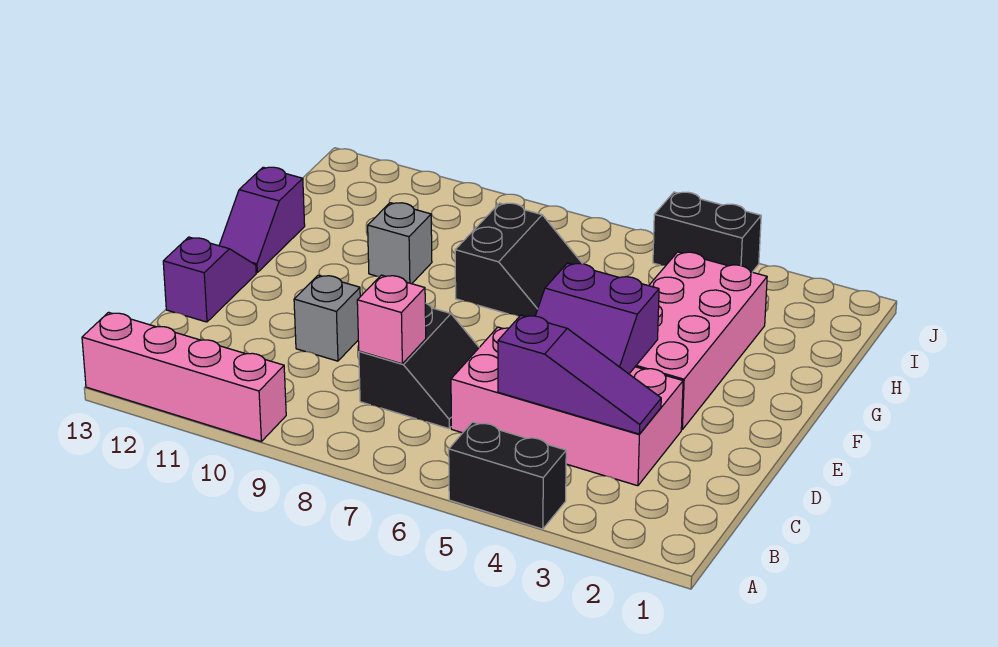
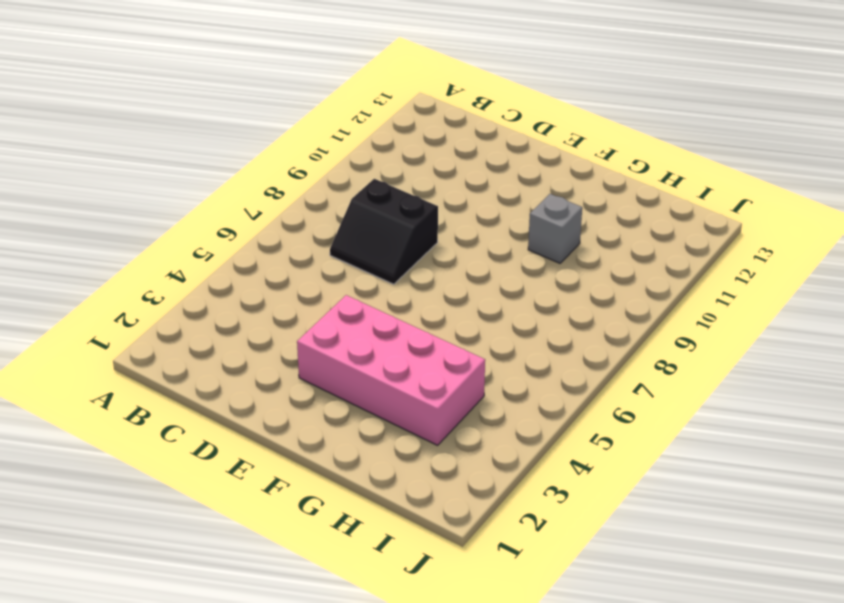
none -> black 1x2 brick [449,422,566,529]
none -> pink 1x4 brick [82,312,286,441]
none -> pink 2x4 brick [451,327,683,486]

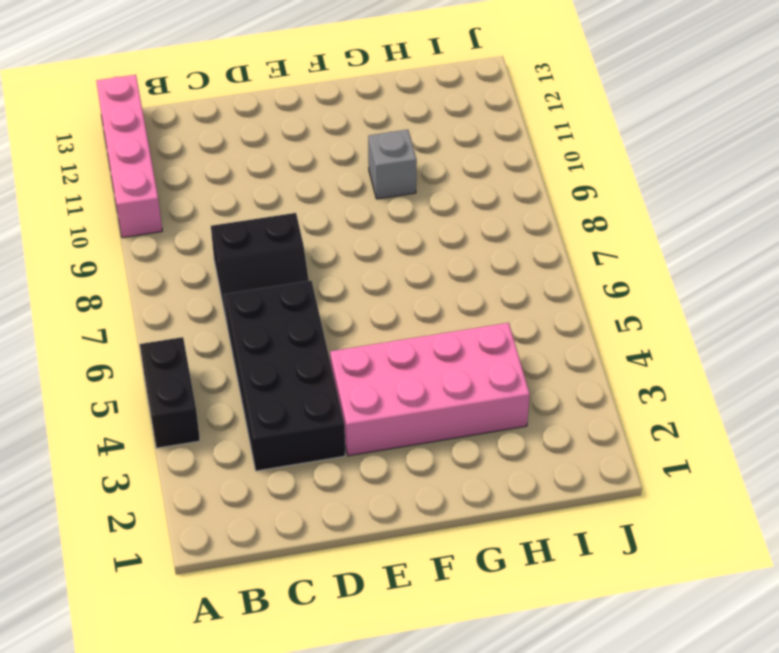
black 2x4 brick [224,281,345,471] -> pink 2x4 brick [451,327,683,486]
none -> grey 1x1 brick [294,275,360,361]
none -> purple 1x2 slope [163,237,256,322]
none -> purple 1x2 slope [219,167,305,273]

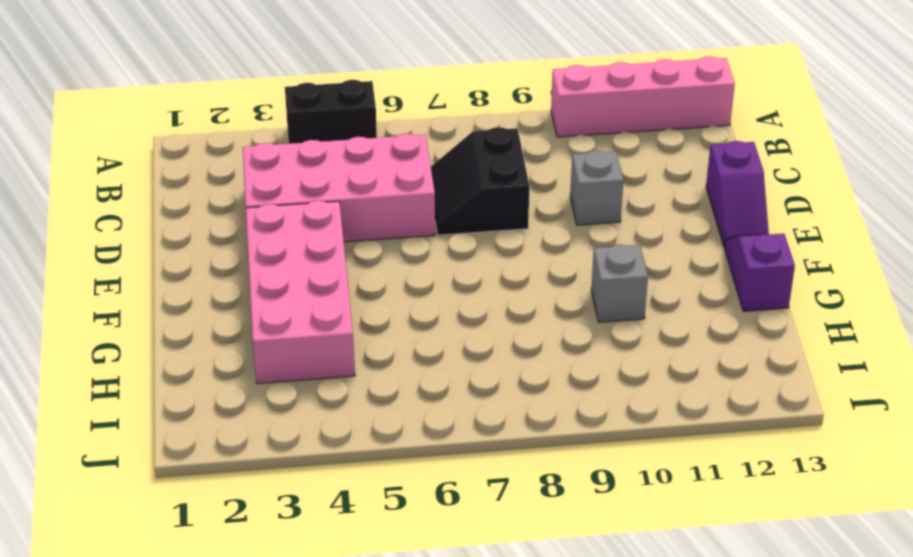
none -> black 2x2 slope [455,203,582,317]
none -> black 1x2 brick [653,192,761,272]
none -> purple 1x3 slope [498,315,661,434]

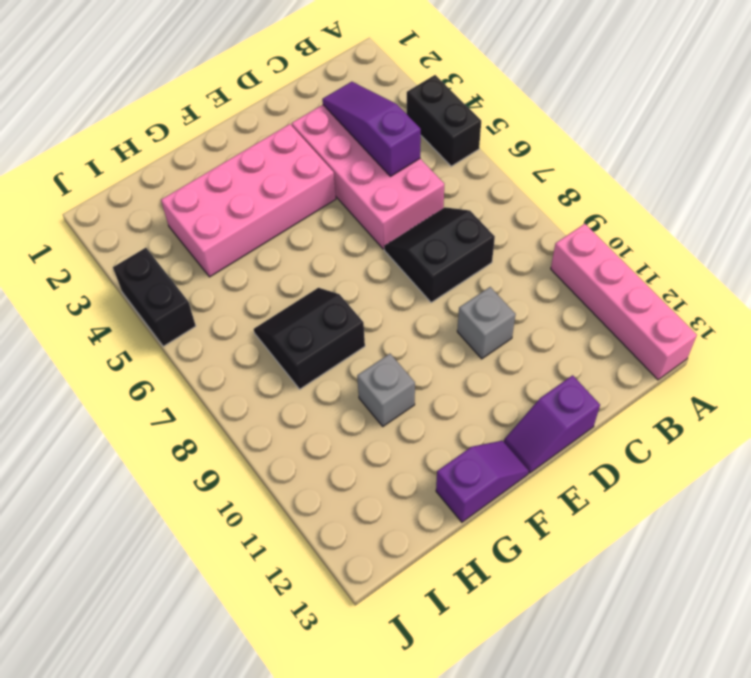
none -> pink 1x1 brick [357,275,426,364]
none -> purple 2x2 slope [536,263,659,374]

